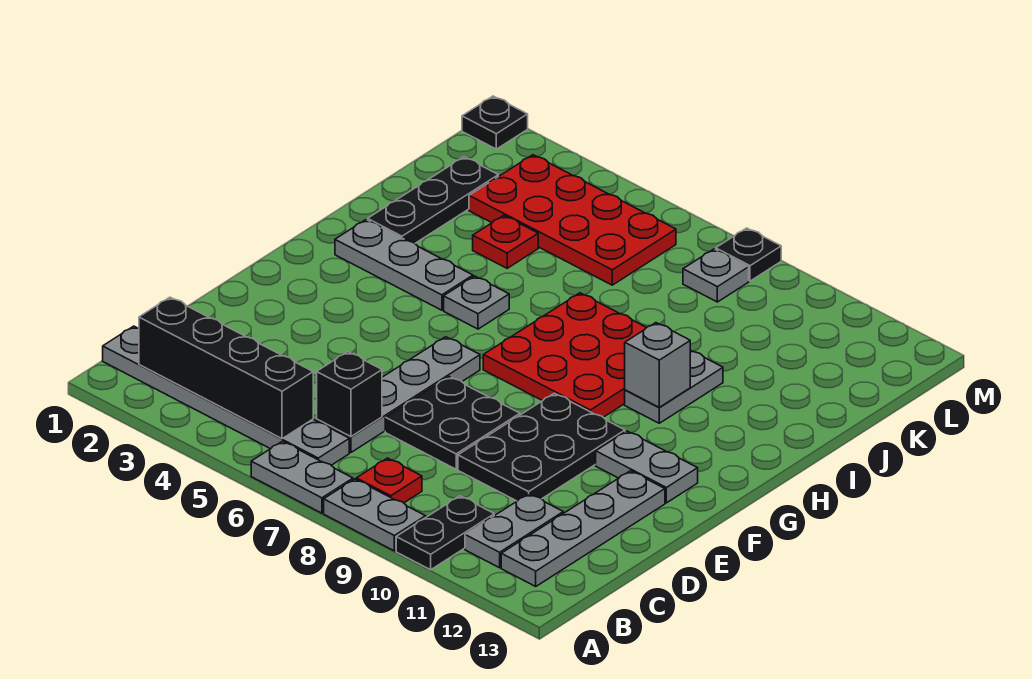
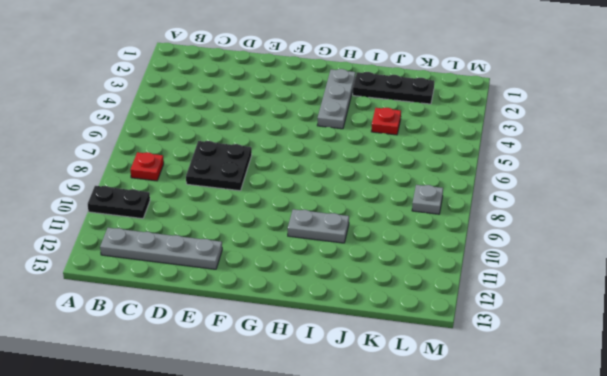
none -> grey 1x2 plate [251,441,353,513]
none -> grey 1x2 plate [324,479,426,551]
none -> grey 1x6 plate [103,326,349,465]

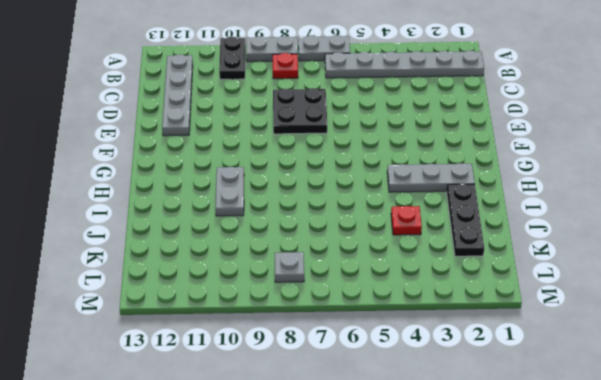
none -> grey 1x2 plate [465,494,563,568]
none -> grey 1x4 plate [317,337,480,452]
none -> black 2x3 plate [458,393,625,501]

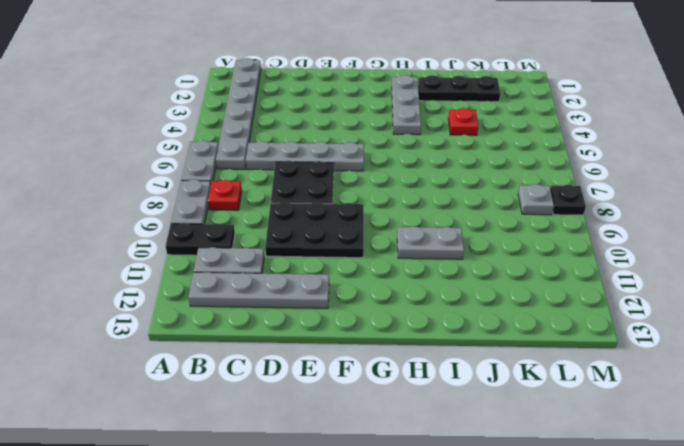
none -> grey 1x2 plate [596,431,698,503]
none -> red 3x3 plate [483,293,647,417]
none -> grey 1x1 plate [444,276,509,329]

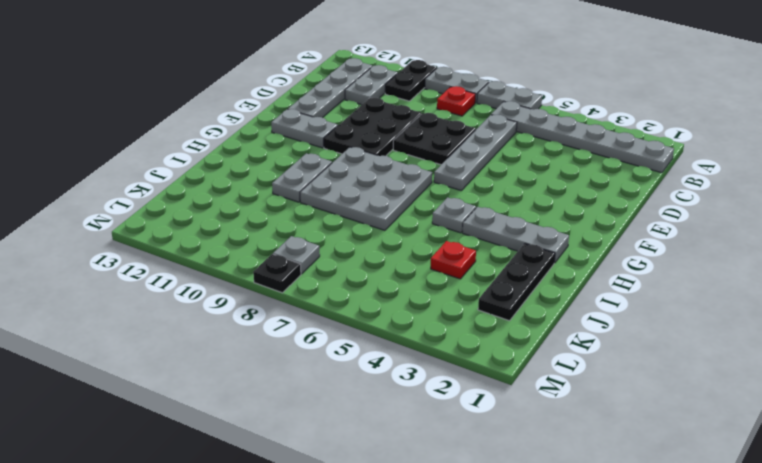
grey 3x3 plate [300,147,432,230] -> red 3x3 plate [483,293,647,417]
none -> red 2x4 plate [469,155,676,285]
none -> black 1x1 plate [462,96,528,149]
none -> black 1x4 brick [139,297,313,439]

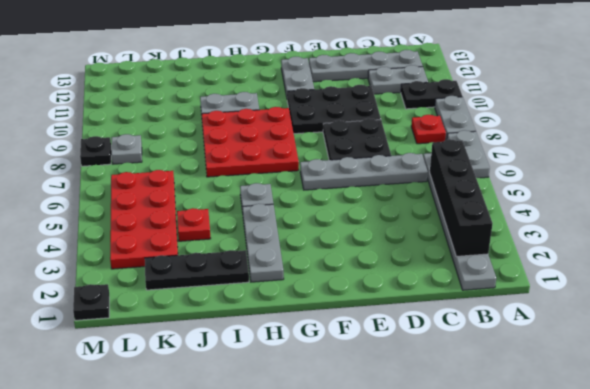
none -> black 1x1 brick [317,352,382,437]
none -> grey 1x1 brick [625,323,690,408]

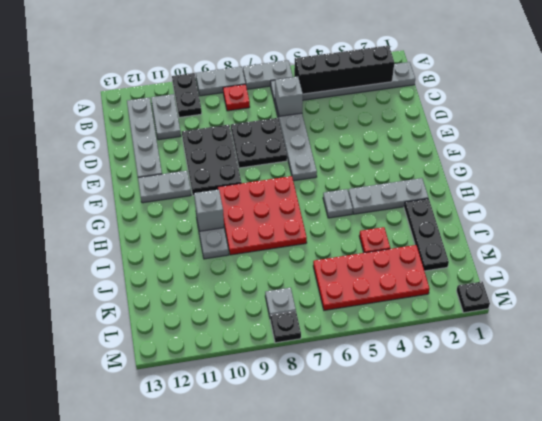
grey 1x1 brick [275,77,303,116] -> black 1x1 brick [317,352,382,437]

